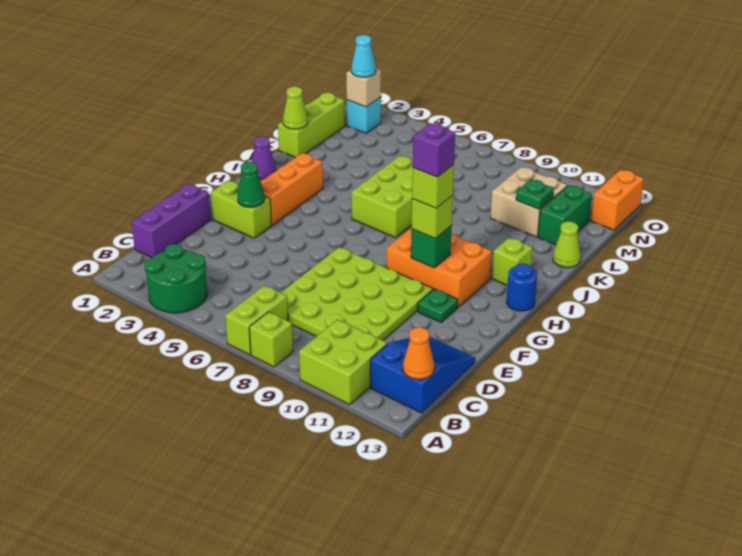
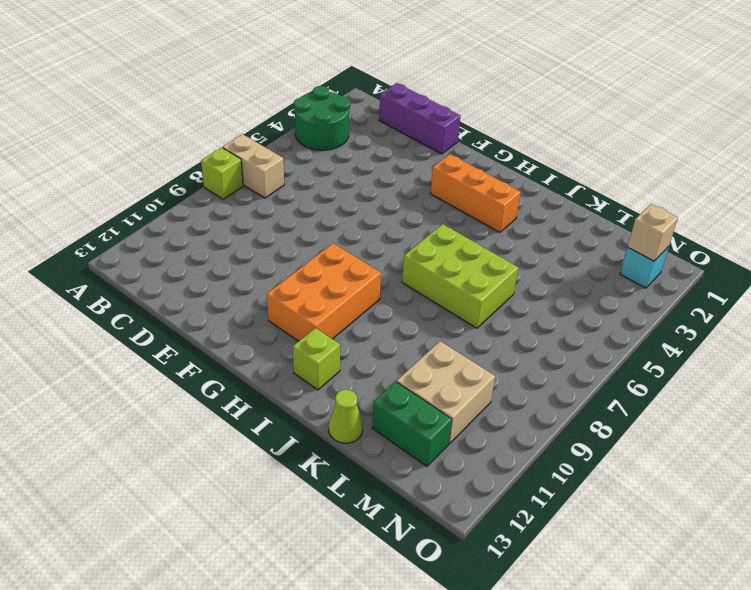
tan 1x2 brick [223,134,284,198] -> lime 1x2 brick [225,285,288,355]
none -> lime 2x2 brick [299,319,387,405]
none -> blue 2x3 slope [370,337,475,413]
none -> lime 4x4 plate [281,247,433,340]
none -> lime 1x2 brick [211,181,271,238]

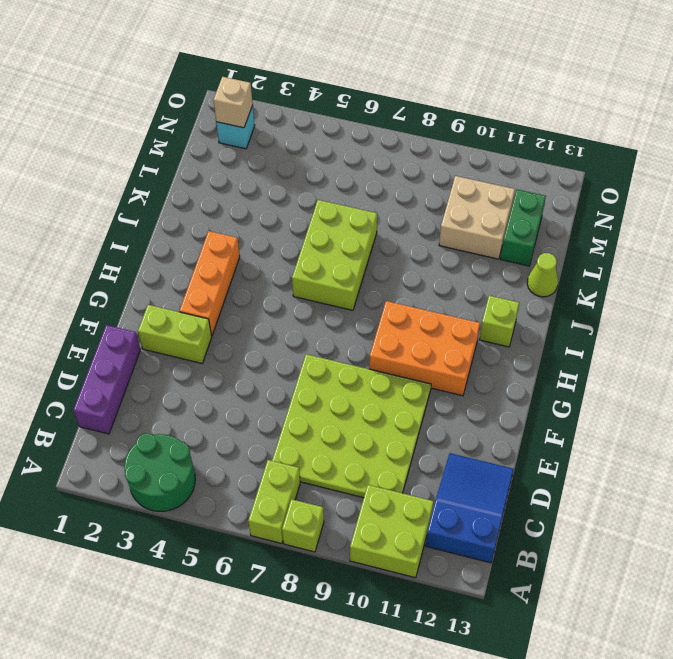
none -> green 1x1 plate [418,289,458,322]
none -> blue 1x1 round brick [506,263,537,311]
none -> purple 1x1 cone [252,136,276,179]
none -> lime 1x3 brick [278,93,345,158]

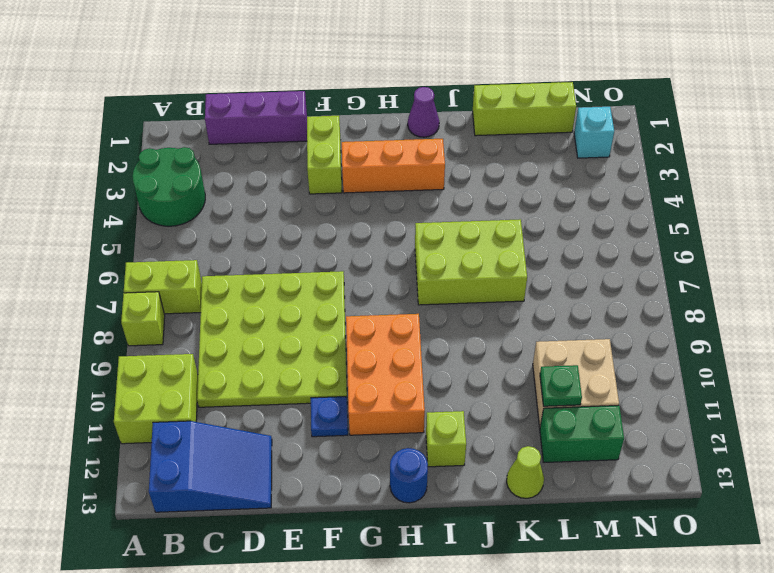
blue 1x1 plate [311,396,348,437] -> green 1x1 plate [418,289,458,322]
none -> orange 1x2 brick [591,170,644,230]
none -> orange 1x1 cone [403,327,434,379]
none -> green 1x1 cone [237,162,265,207]
none -> green 1x1 brick [411,225,452,268]

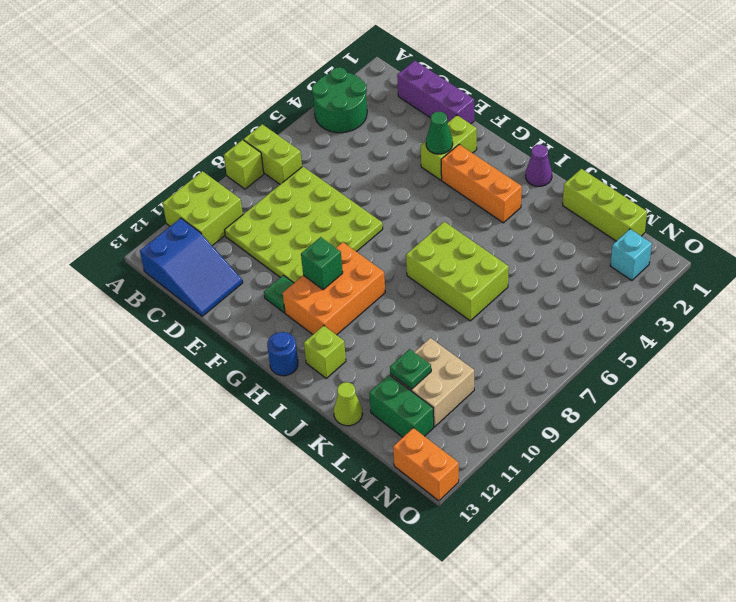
none -> orange 1x1 cone [403,327,434,379]
none -> lime 1x1 cone [283,87,308,129]
none -> tan 1x1 brick [346,69,381,107]
none -> lime 1x1 brick [411,196,453,238]

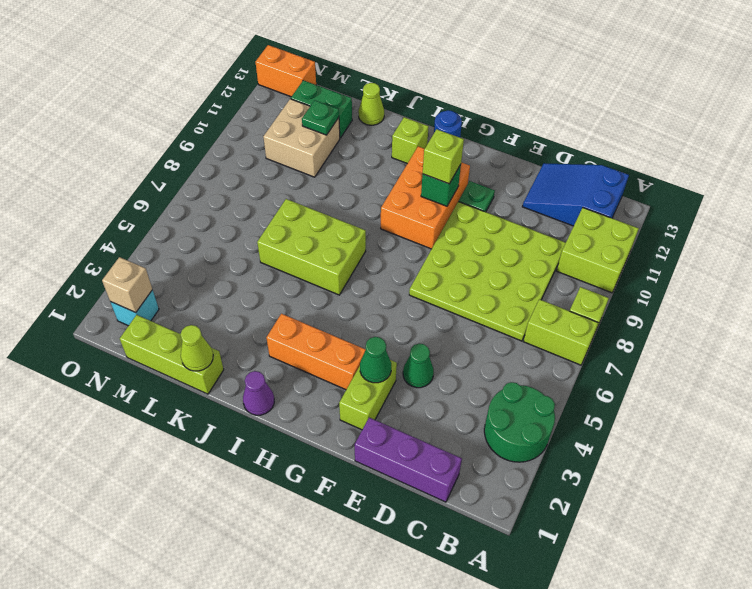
green 1x1 cone [403,344,434,388] -> none
none -> orange 1x1 cone [403,327,434,379]
none -> cyan 1x1 cone [351,35,376,77]
none -> lime 1x1 brick [412,164,454,208]
none -> purple 1x1 brick [413,123,455,177]

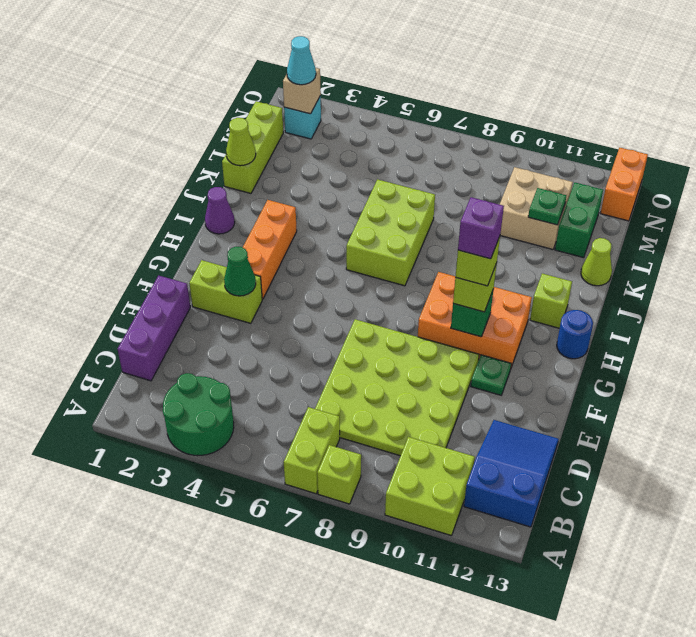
none -> orange 1x1 cone [403,327,434,379]

